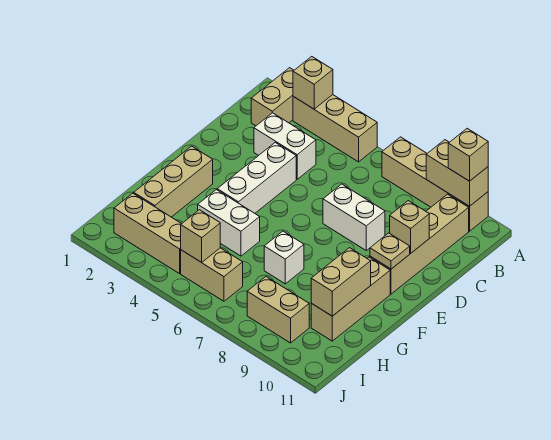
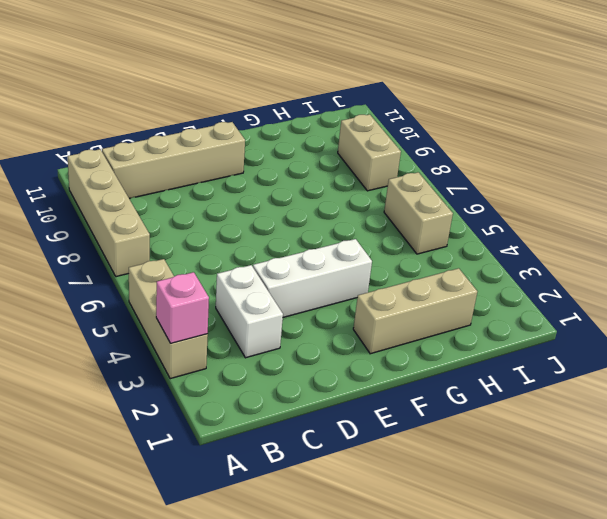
pink 1x1 brick [156,272,209,343] -> tan 1x1 brick [293,57,333,109]
none -> tan 1x2 brick [251,68,294,126]
none -> white 1x2 brick [323,184,385,250]
none -> tan 1x3 brick [311,257,390,341]

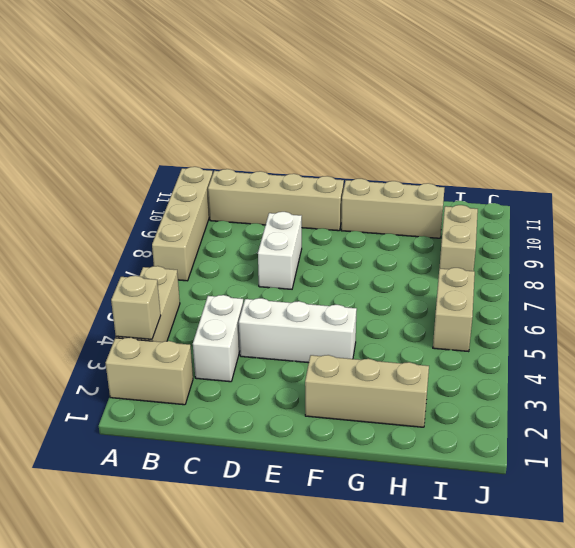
none -> white 1x2 brick [198,190,260,256]
none -> white 1x1 brick [264,231,304,284]
none -> tan 1x3 brick [114,193,181,274]

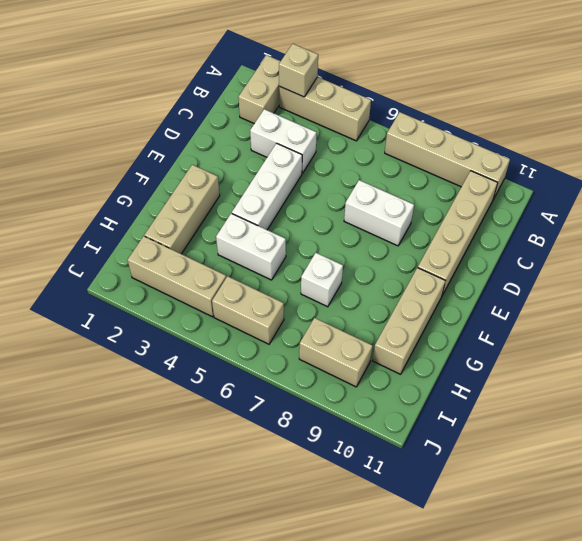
none -> tan 1x2 brick [426,140,488,206]
none -> tan 1x1 brick [390,201,429,253]
none -> tan 1x1 plate [370,233,410,269]

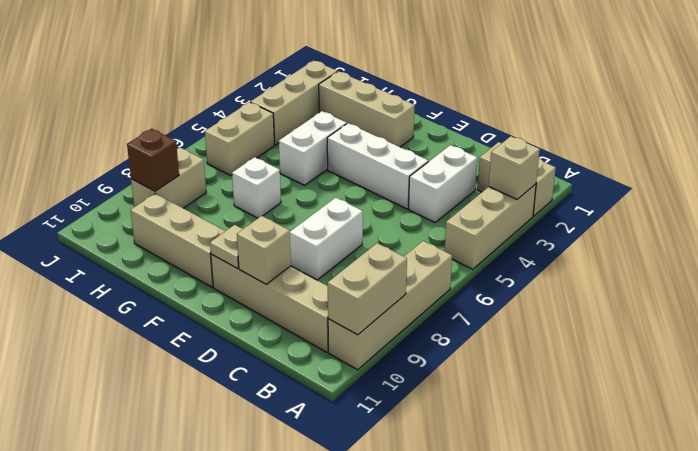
brown 1x1 brick [127,129,179,191] -> none
none -> tan 1x2 brick [311,248,371,316]
none -> tan 1x1 brick [181,210,220,262]
none -> tan 1x1 brick [448,129,488,181]

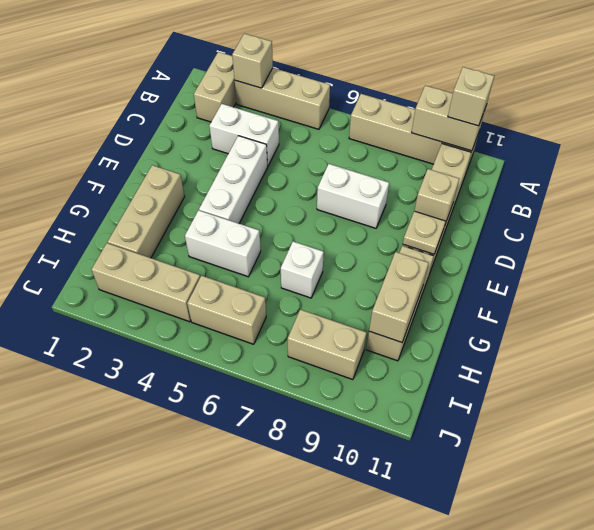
none -> tan 1x1 brick [181,210,220,262]

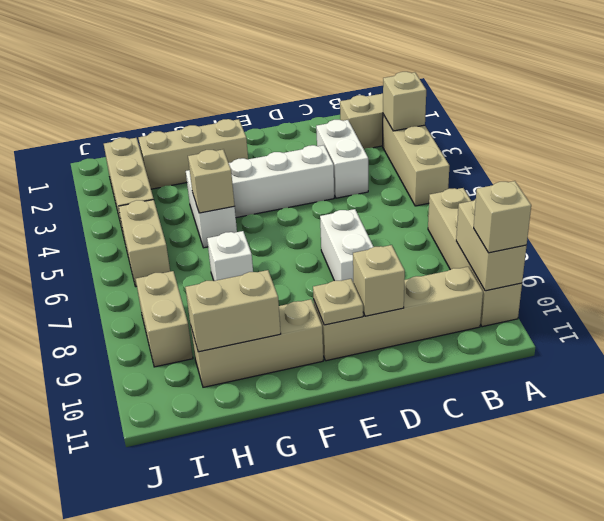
tan 1x1 brick [188,150,234,213] -> tan 1x1 brick moved to [181,210,220,262]

